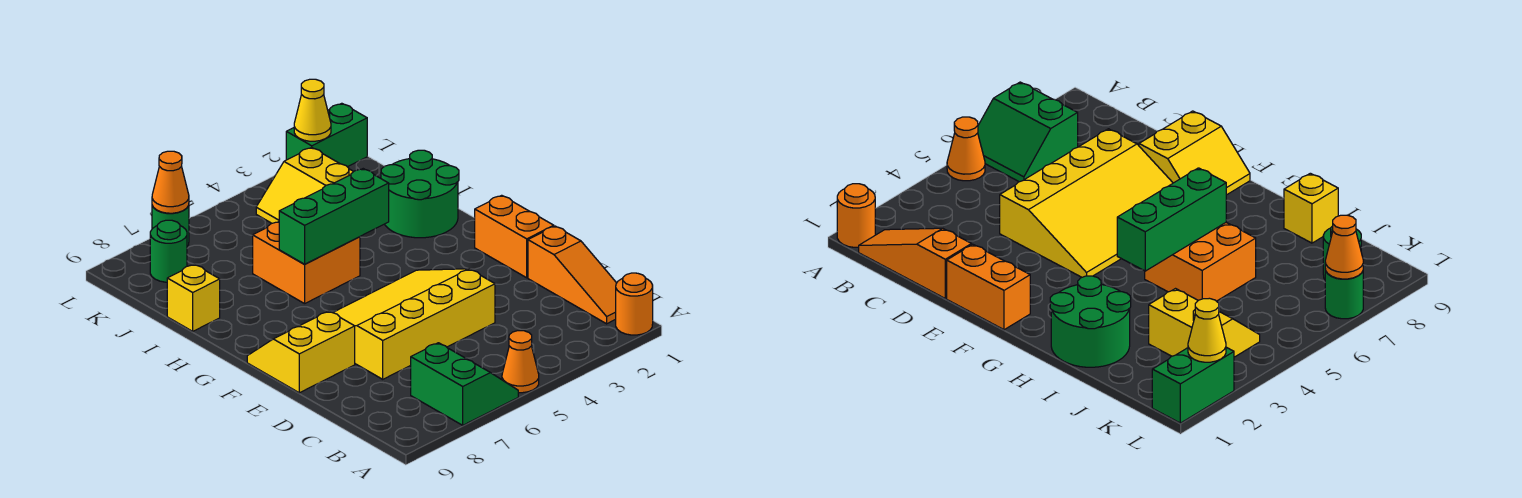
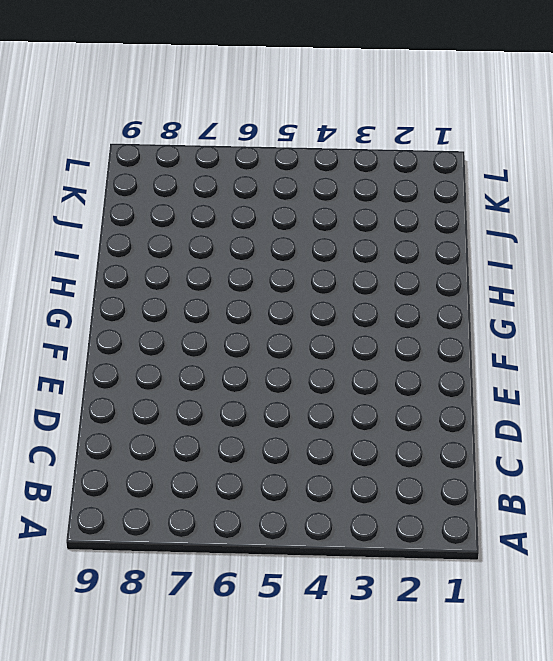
none -> orange 1x1 round brick [616,273,653,335]
none -> orange 1x1 cone [502,331,539,393]
none -> green 2x2 slope [411,343,518,425]

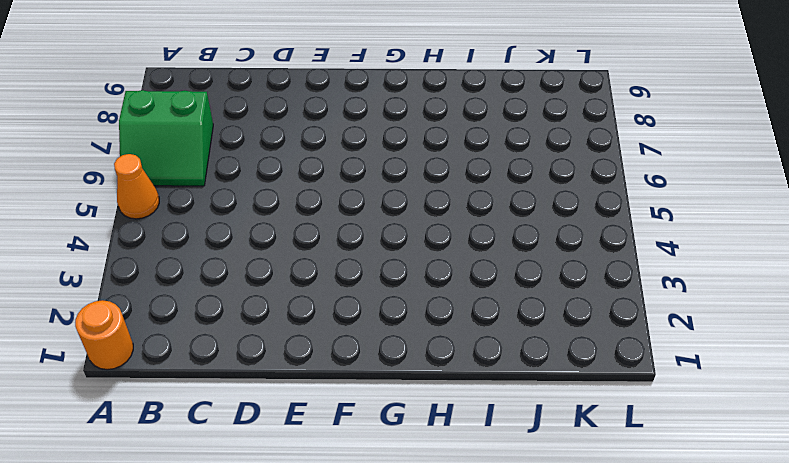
none -> orange 1x3 slope [528,226,616,324]
none -> yellow 3x4 slope [333,269,495,379]
none -> orange 1x2 brick [475,195,554,278]

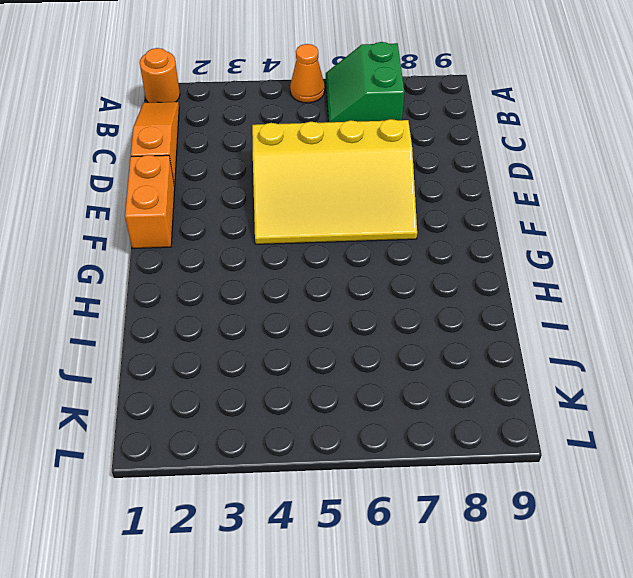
none -> yellow 2x2 slope [247,311,355,393]
none -> green 2x2 round brick [381,150,459,238]
none -> orange 2x2 brick [253,222,360,304]

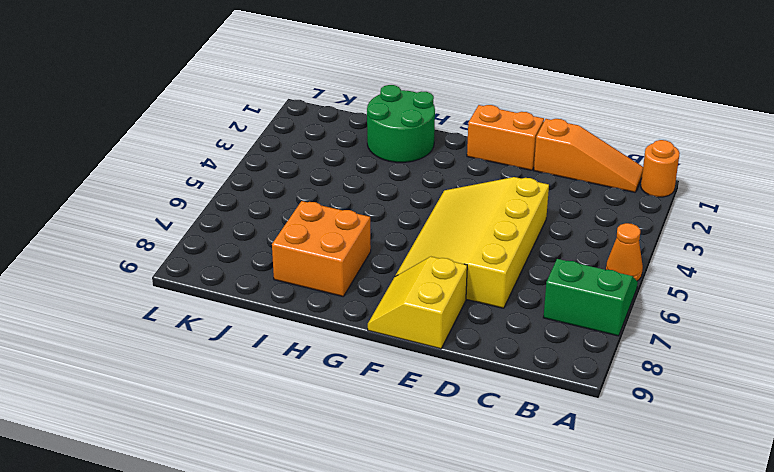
orange 2x2 brick [272,201,371,296] -> orange 2x2 brick moved to [253,222,360,304]
none -> yellow 1x1 brick [167,264,220,331]
none -> yellow 2x2 slope [256,147,354,223]
none -> green 1x1 round brick [150,220,187,282]

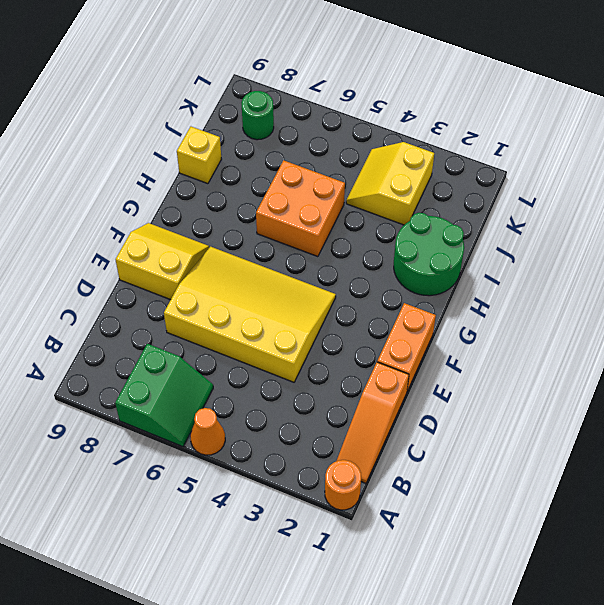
none -> green 1x2 brick [286,103,367,167]
none -> green 1x1 round brick [152,206,189,246]
none -> green 1x3 brick [279,169,389,264]

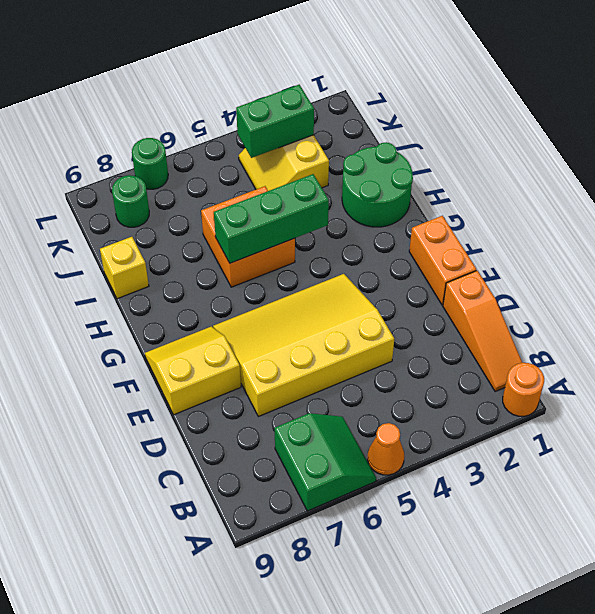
green 1x2 brick [236,85,314,158] -> green 1x2 brick moved to [286,103,367,167]
none -> yellow 1x1 cone [294,79,331,141]
none -> orange 1x1 cone [152,151,189,213]

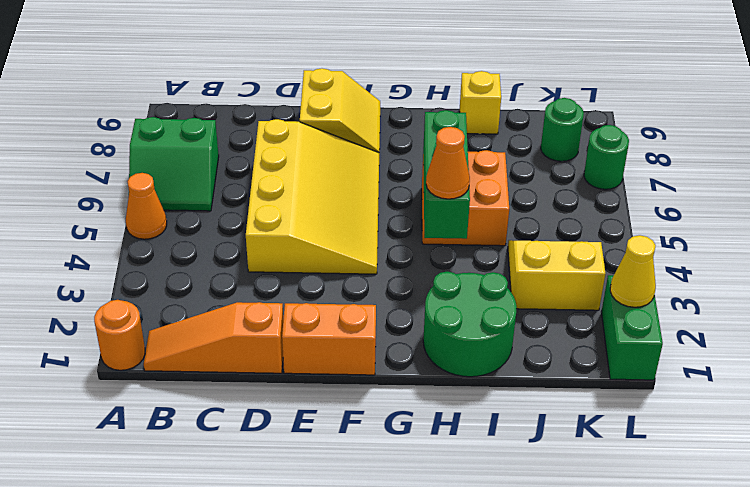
orange 1x1 cone [426,127,470,199] -> orange 1x1 cone moved to [152,151,189,213]

